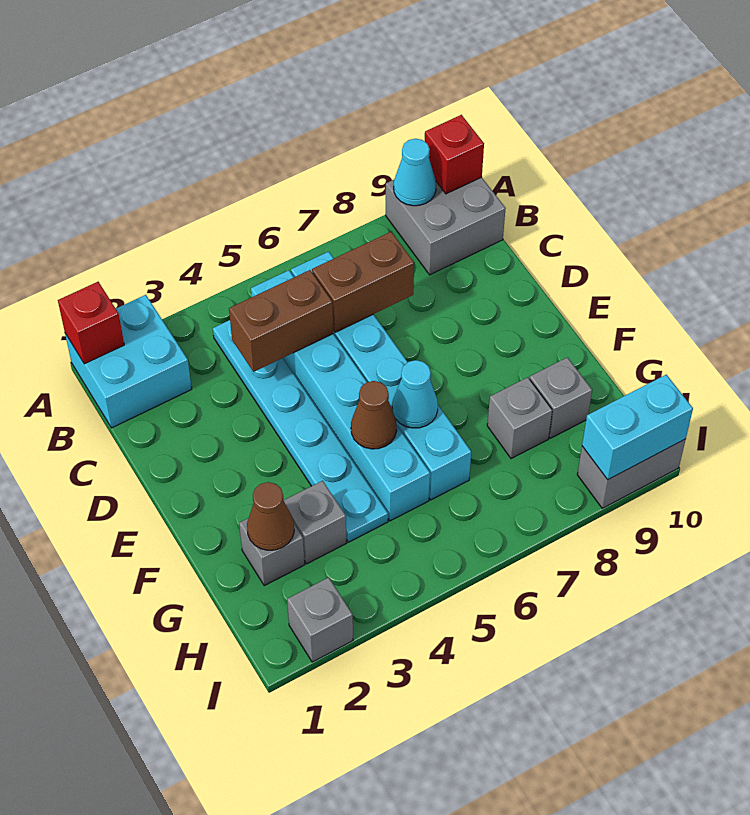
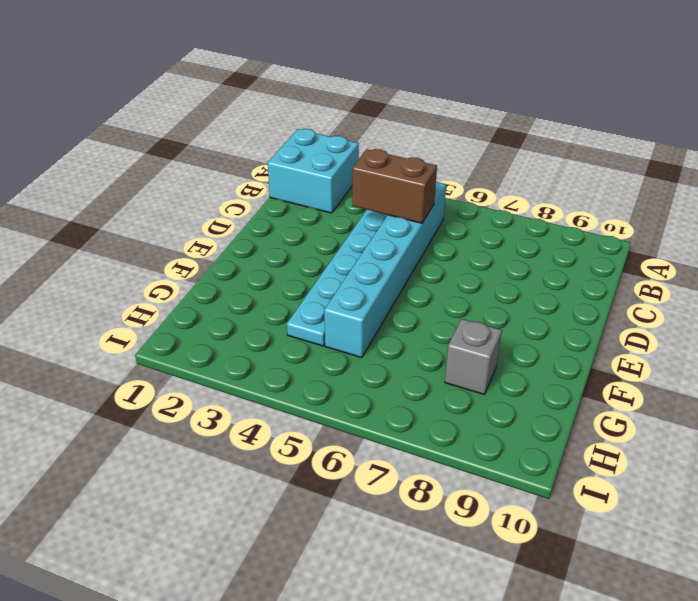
none -> grey 2x2 brick [386,177,506,275]
none -> cyan 1x6 brick [291,252,471,500]
none -> grey 1x1 brick [239,518,305,586]

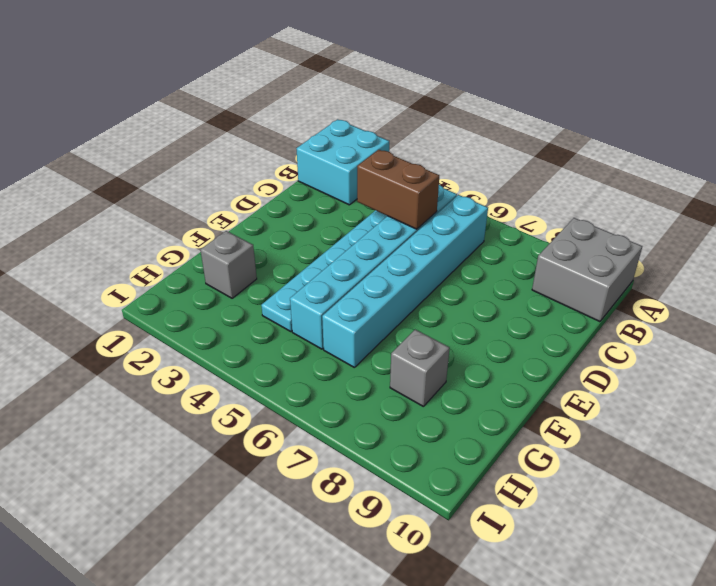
none -> grey 1x1 brick [284,481,347,564]
none -> grey 1x1 brick [530,357,592,438]
none -> grey 1x1 brick [287,577,353,662]

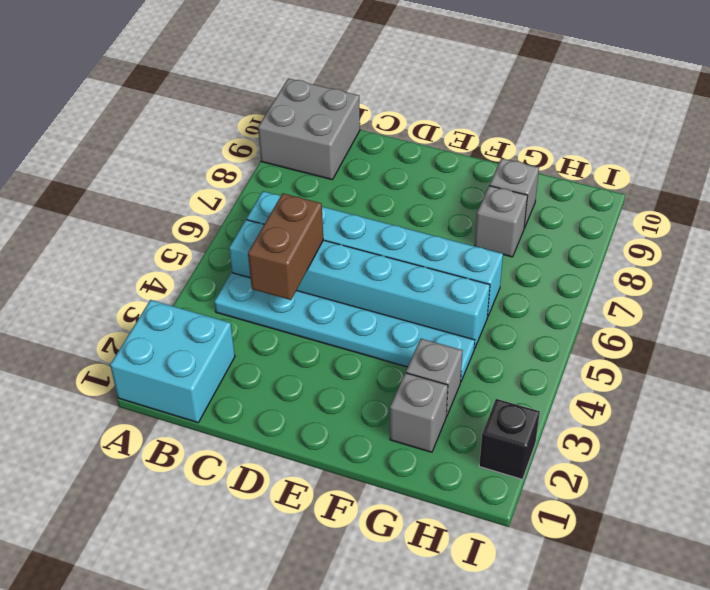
black 1x1 brick [479,399,540,480] -> grey 1x1 brick [287,577,353,662]
none -> grey 1x2 brick [577,439,686,508]
none -> red 1x1 brick [58,282,124,364]
none -> cyan 1x1 cone [394,139,436,206]

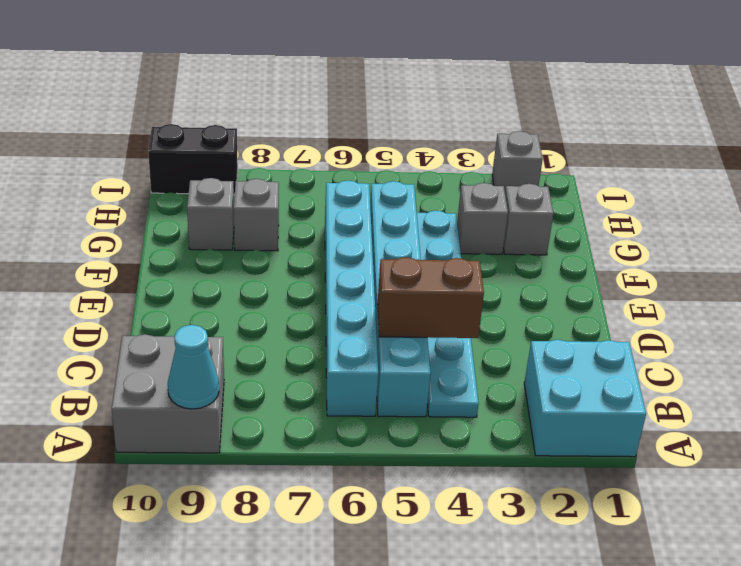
black 1x2 brick [148,124,238,195] -> grey 1x2 brick [577,439,686,508]
none -> red 1x1 brick [58,282,124,364]
none -> red 1x1 brick [425,115,484,194]
none -> brown 1x2 brick [312,232,414,332]

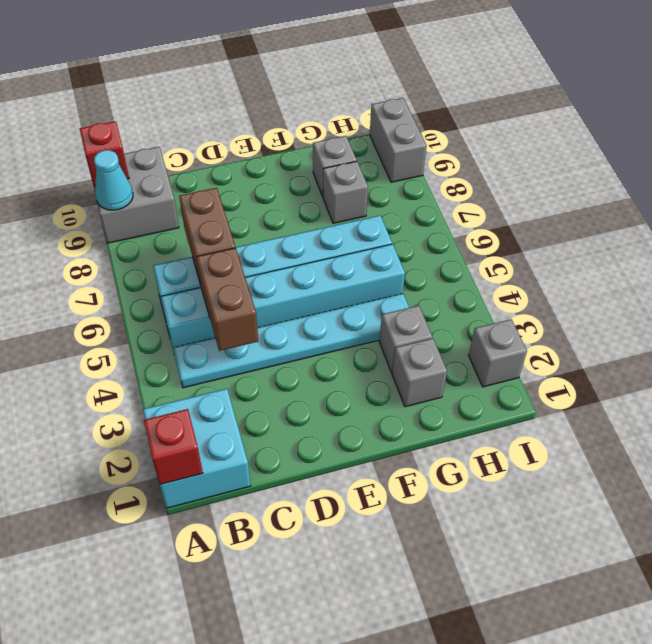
none -> brown 1x1 cone [351,381,397,449]
none -> cyan 1x1 cone [392,360,438,428]
none -> brown 1x1 cone [247,482,294,550]

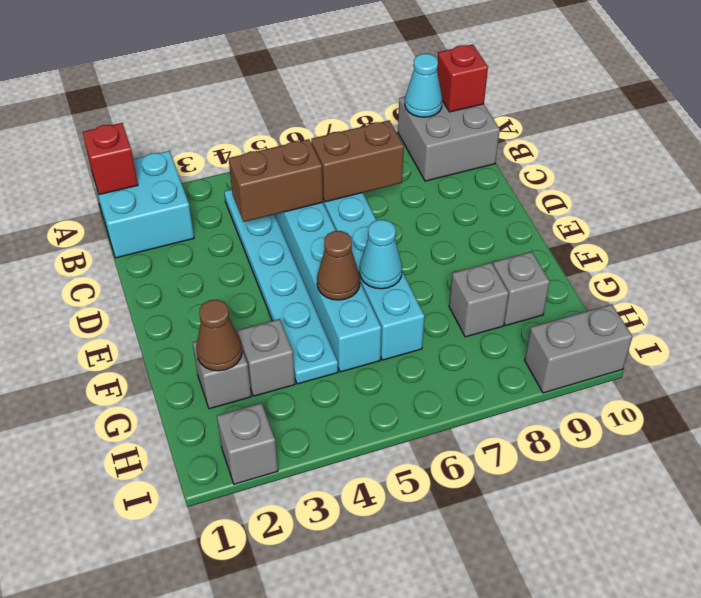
none -> cyan 1x2 brick [582,375,693,480]

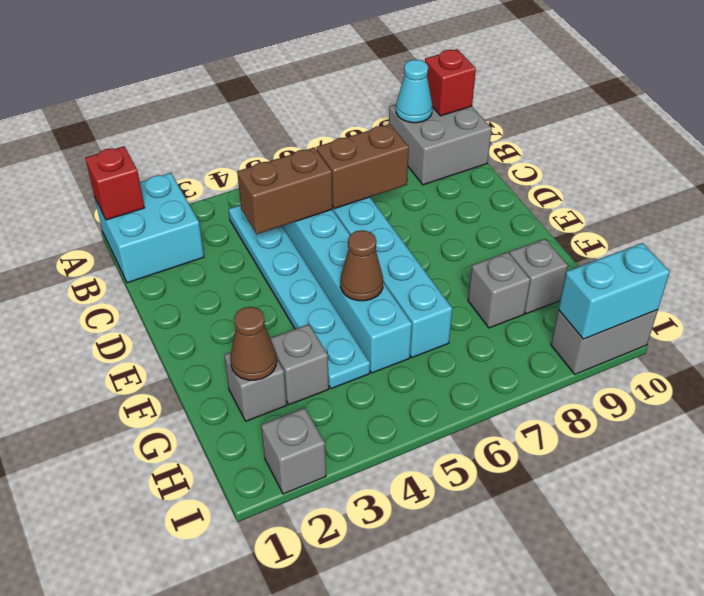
none -> cyan 1x1 cone [392,360,438,428]

